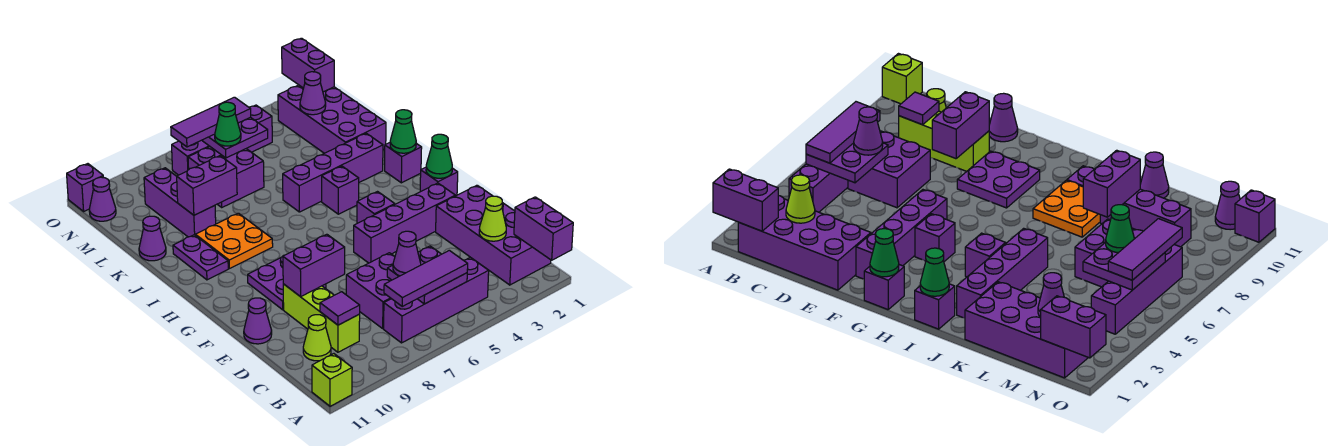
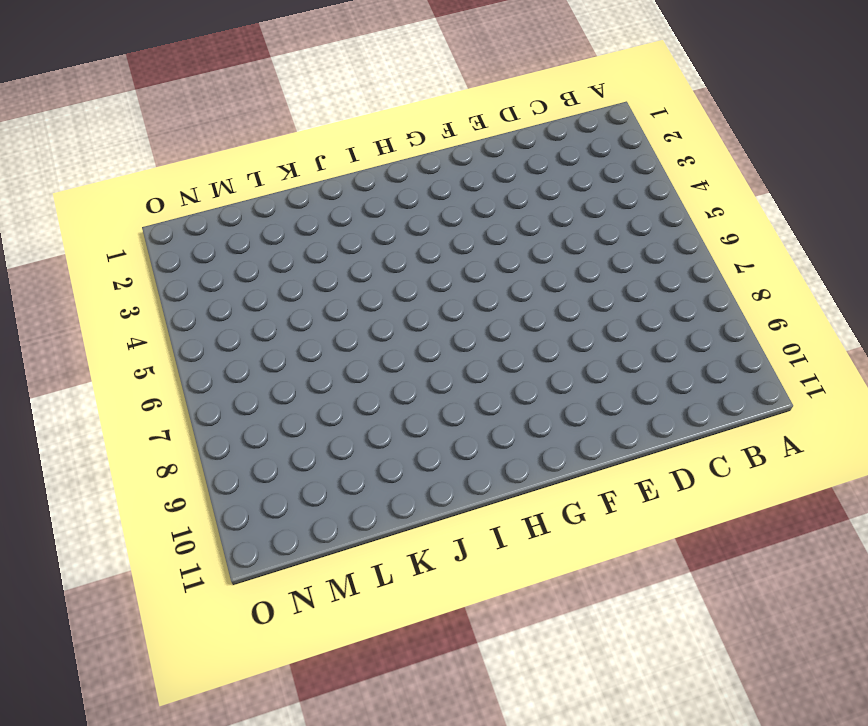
none -> lime 1x1 brick [312,354,352,406]
none -> purple 2x4 brick [436,185,551,285]
none -> purple 1x4 brick [384,257,489,343]
none -> purple 2x2 brick [346,253,395,328]

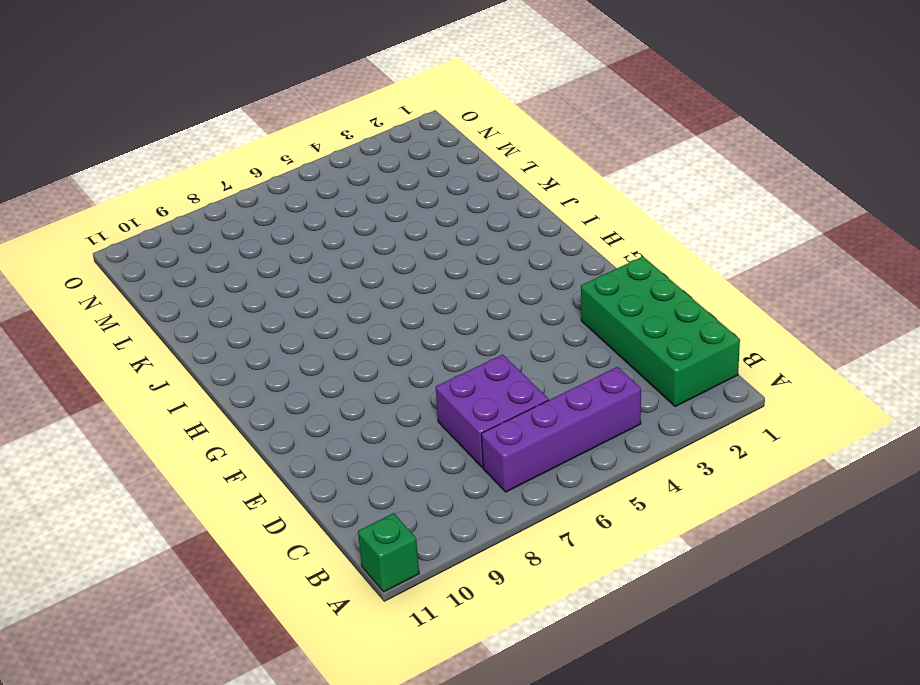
green 1x1 brick [358,513,419,592] -> lime 1x1 brick [312,354,352,406]
green 2x4 brick [581,257,740,406] -> purple 2x4 brick [436,185,551,285]
none -> lime 1x3 brick [283,284,360,352]
none -> lime 1x1 cone [303,315,331,361]
none -> purple 1x1 cone [244,298,272,344]
none -> purple 1x4 brick [354,183,455,263]

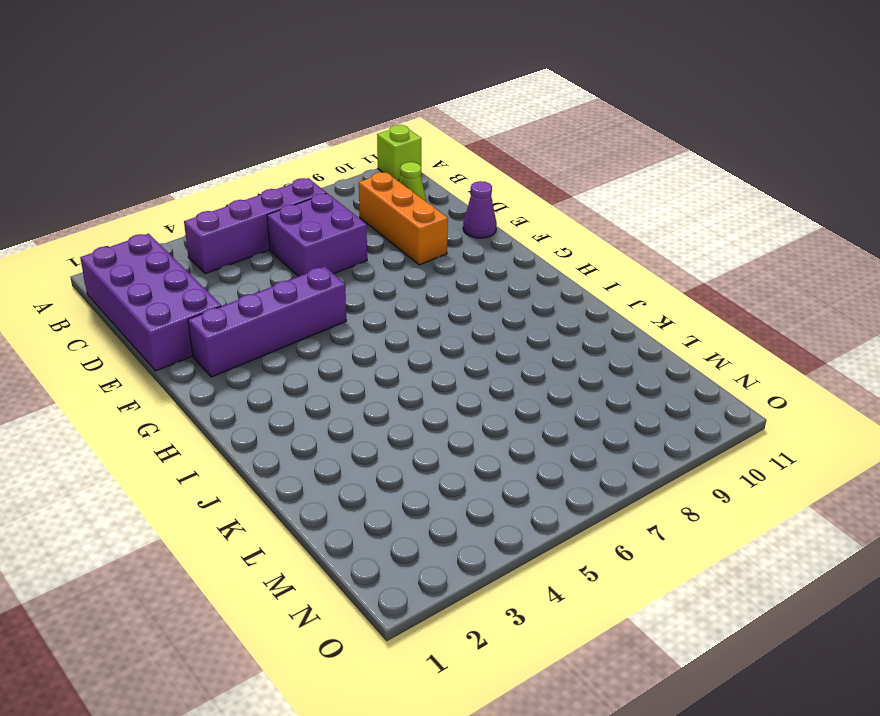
orange 1x3 brick [359,172,448,265] -> lime 1x3 brick [283,284,360,352]
none -> purple 2x2 plate [248,255,326,310]
none -> purple 1x1 brick [420,167,458,196]
none -> purple 1x1 brick [357,192,395,223]
none -> purple 1x1 brick [385,143,422,183]

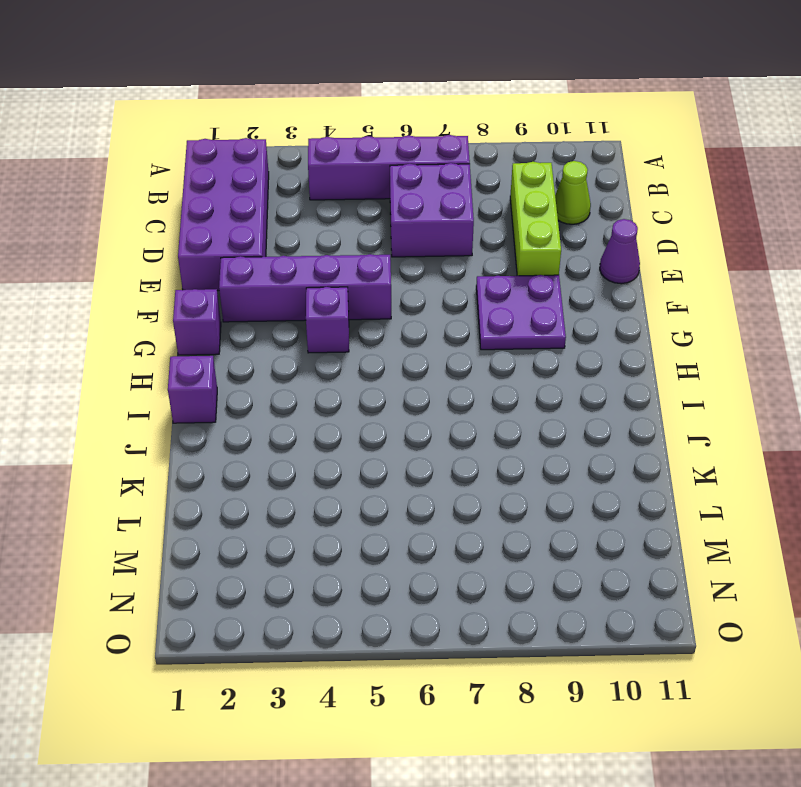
none -> lime 1x1 brick [312,354,352,406]
none -> purple 1x1 brick [322,166,359,214]
none -> orange 2x2 plate [195,213,273,269]
none -> purple 1x2 plate [173,235,228,280]

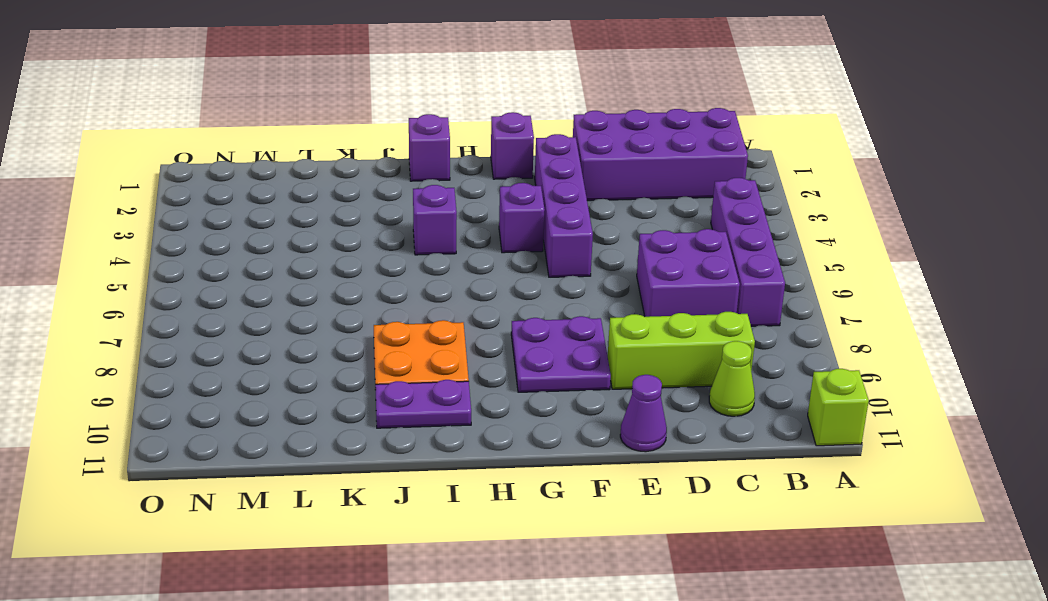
none -> purple 1x4 brick [283,133,383,212]
none -> purple 2x4 brick [278,85,386,153]
none -> purple 1x3 brick [144,168,216,237]
none -> purple 1x1 cone [139,216,166,261]

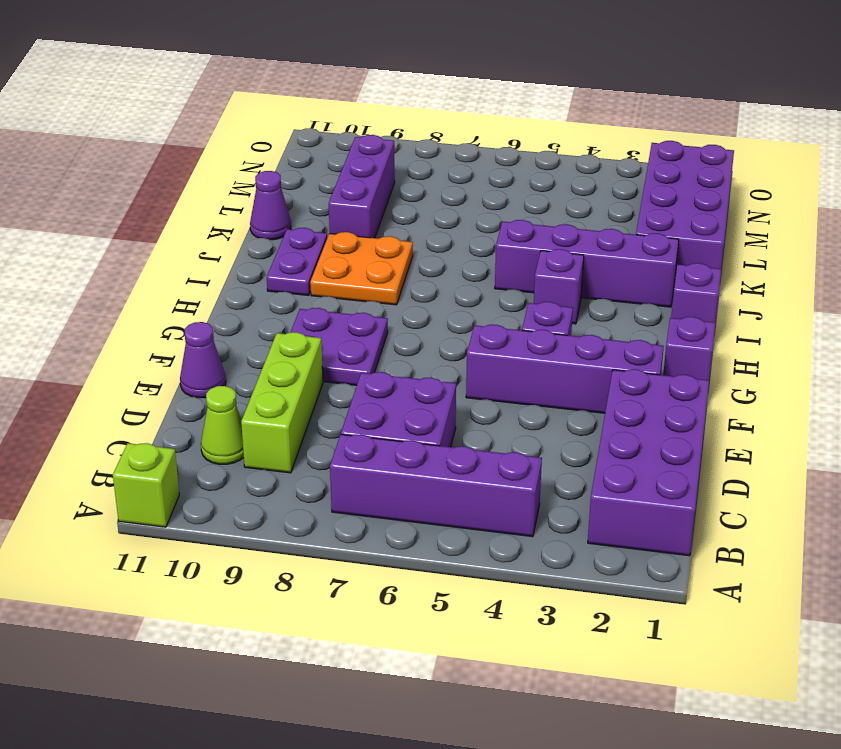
none -> purple 2x2 brick [188,147,264,207]
none -> purple 1x4 brick [172,105,272,175]
none -> purple 1x1 cone [89,177,116,221]
none -> purple 1x1 brick [67,164,104,211]

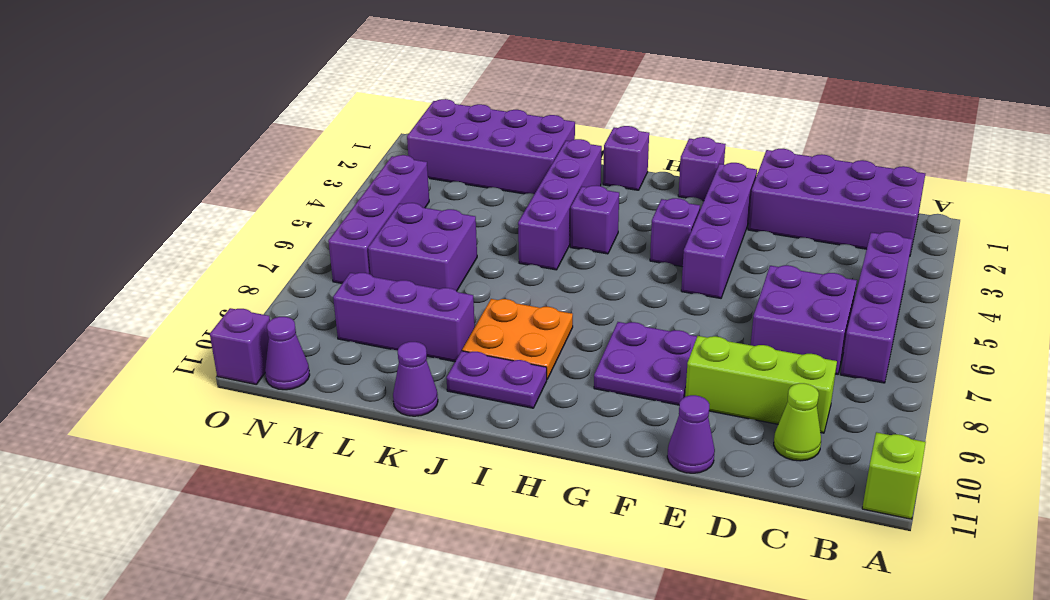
none -> purple 1x2 brick [514,197,573,260]
none -> purple 2x2 plate [387,246,467,304]
none -> lime 1x1 cone [479,196,506,241]
none -> purple 1x1 tile [320,292,360,325]

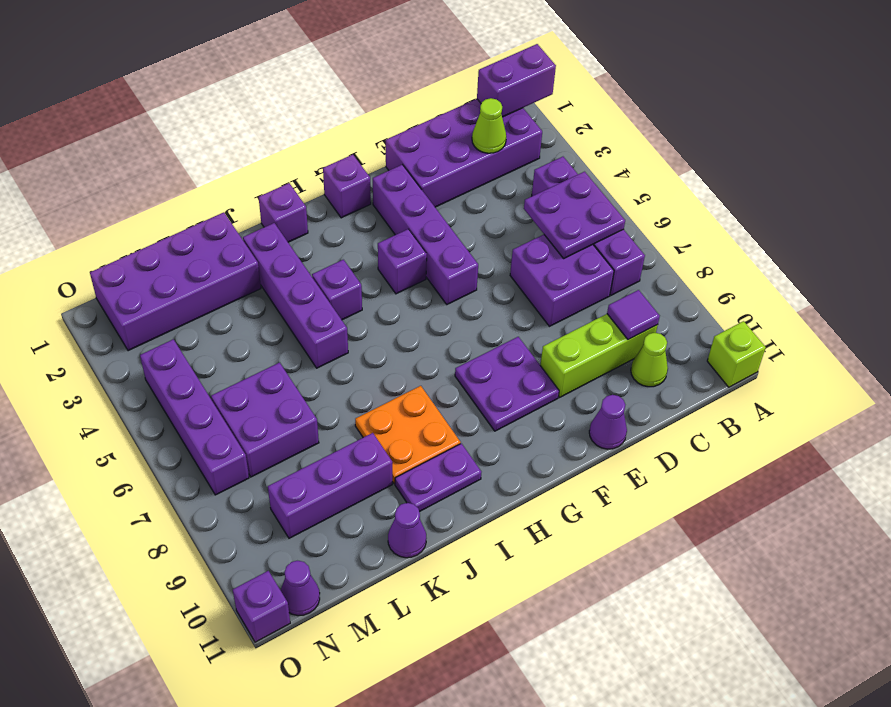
none -> purple 1x2 brick [283,234,345,297]
none -> green 1x1 cone [426,134,452,178]
none -> green 1x1 cone [390,110,416,153]
none -> purple 1x2 brick [177,156,237,215]

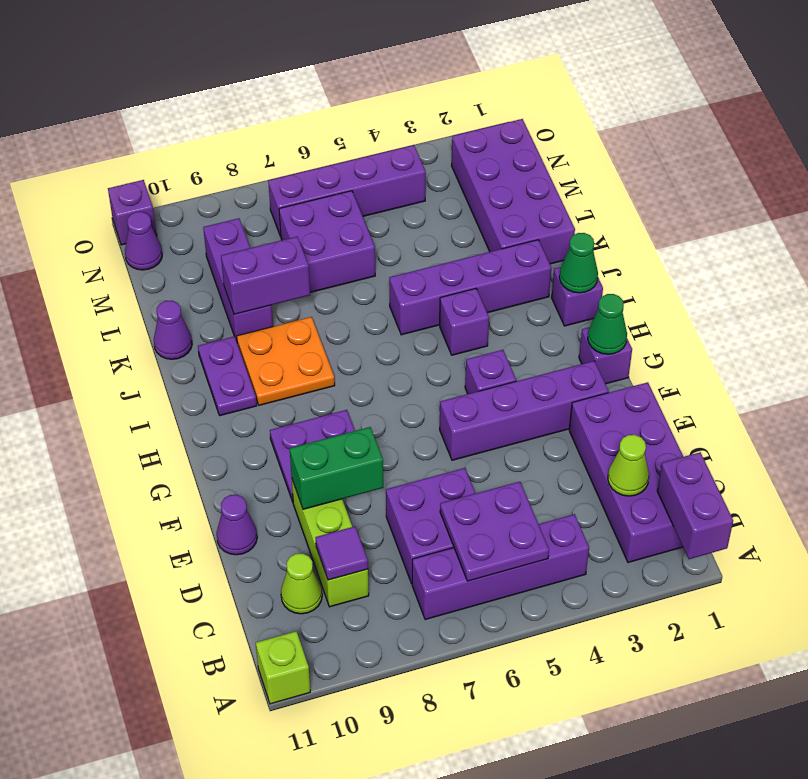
green 1x2 brick [290,427,383,509] -> purple 1x2 brick [283,234,345,297]
none -> purple 1x1 cone [300,72,326,115]
none -> purple 2x2 plate [202,117,268,158]
none -> purple 1x2 brick [282,38,334,92]
none -> purple 1x3 tile [384,250,468,306]

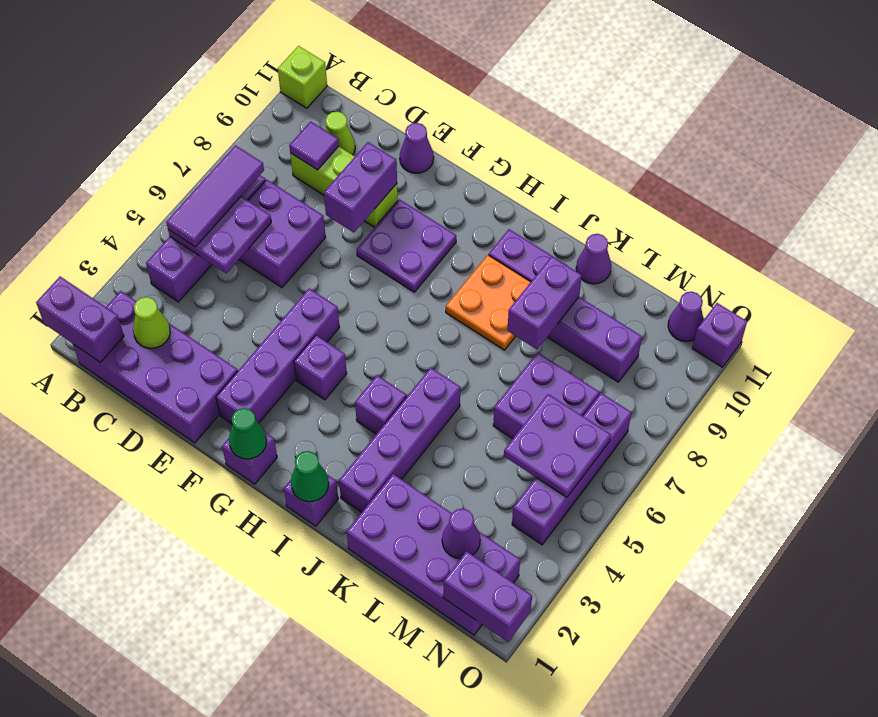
none -> purple 1x1 cone [393,231,421,276]
none -> green 1x1 cone [215,102,241,146]
none -> purple 1x3 tile [171,97,251,147]

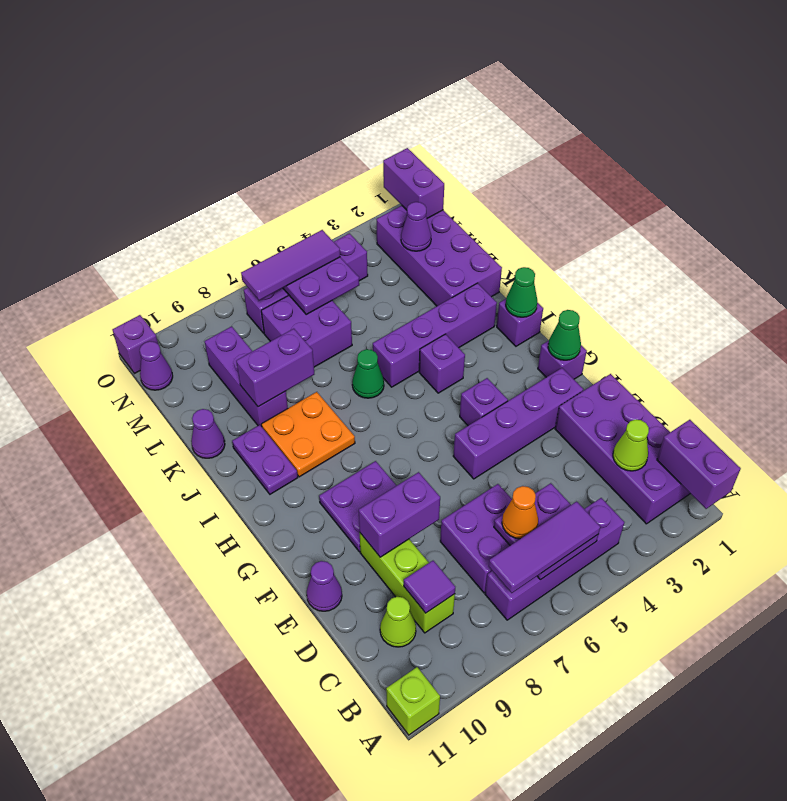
orange 1x1 cone [502,486,538,539] -> purple 1x1 cone [393,231,421,276]
green 1x1 cone [352,349,384,398] -> green 1x1 cone moved to [215,102,241,146]

